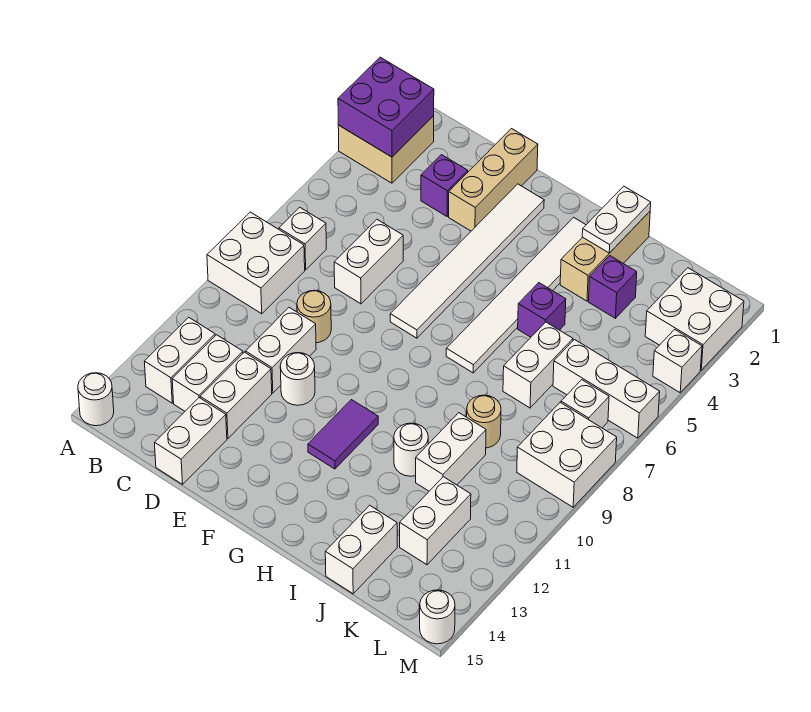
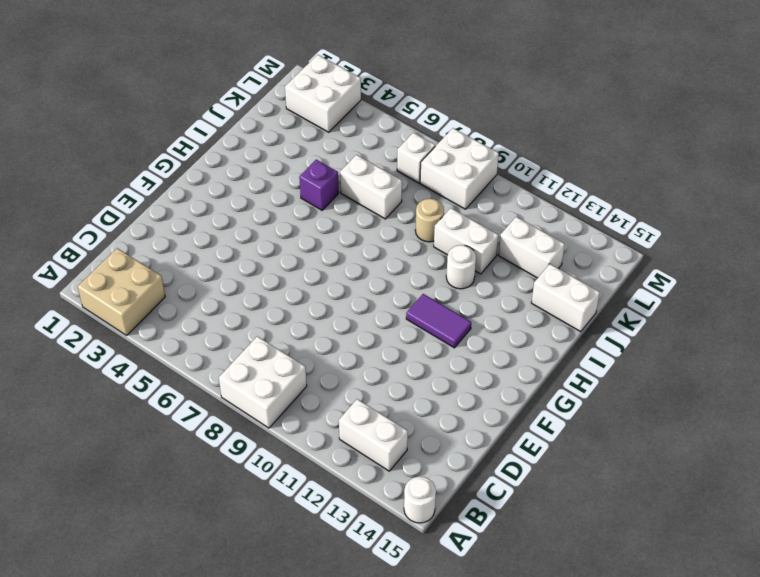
none -> white 1x1 brick [279,207,326,270]
none -> white 1x2 brick [172,335,243,411]
none -> purple 1x1 brick [421,155,468,216]
none -> white 1x2 brick [334,220,403,304]

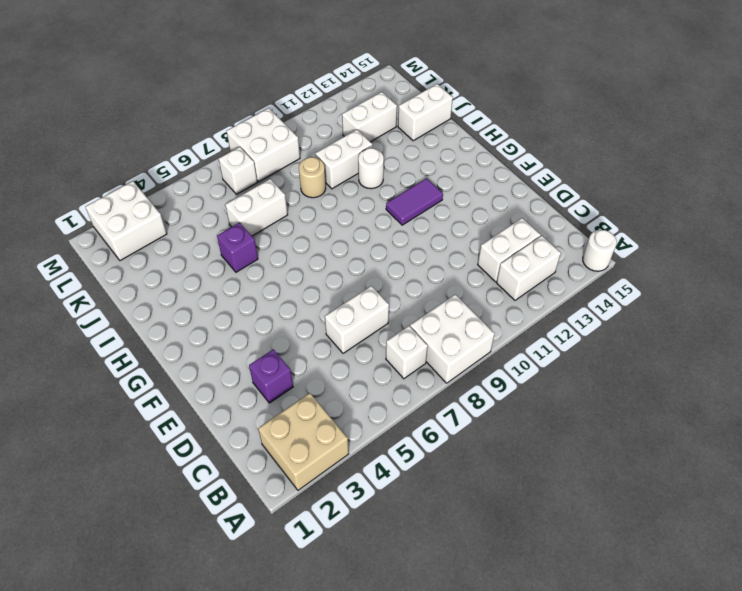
none -> tan 1x1 round brick [297,290,331,343]
none -> white 1x2 brick [245,308,316,393]
none -> white 1x2 brick [200,352,272,438]
none -> white 1x2 brick [155,398,227,484]

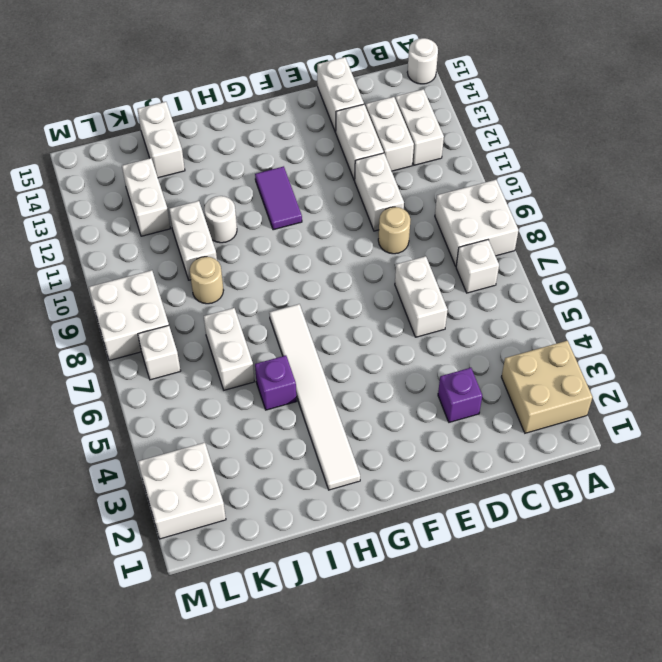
none -> tan 1x3 brick [449,129,538,231]
none -> white 1x1 round brick [280,353,315,405]
none -> white 1x6 tile [390,184,544,338]
none -> tan 1x3 brick [560,212,650,301]

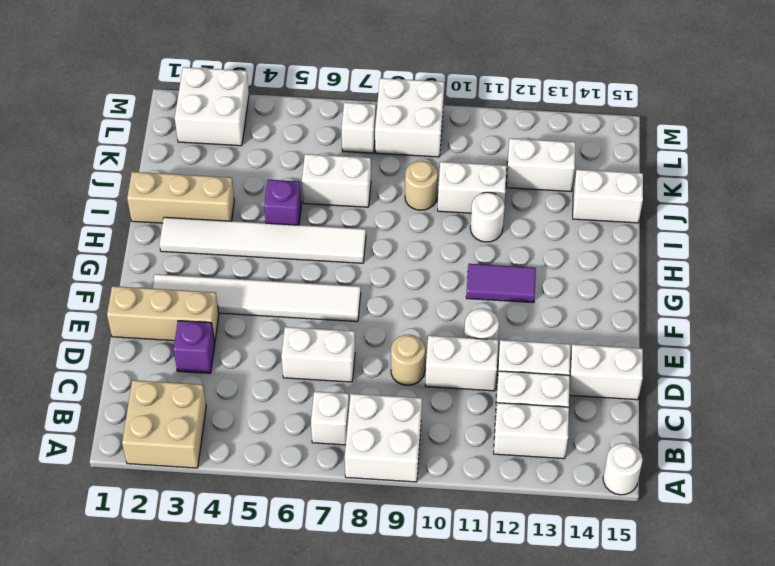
none -> purple 1x1 brick [589,256,637,318]
none -> white 1x3 brick [553,340,660,438]
none -> white 1x1 brick [653,329,702,393]
none -> white 1x1 round brick [420,590,455,644]

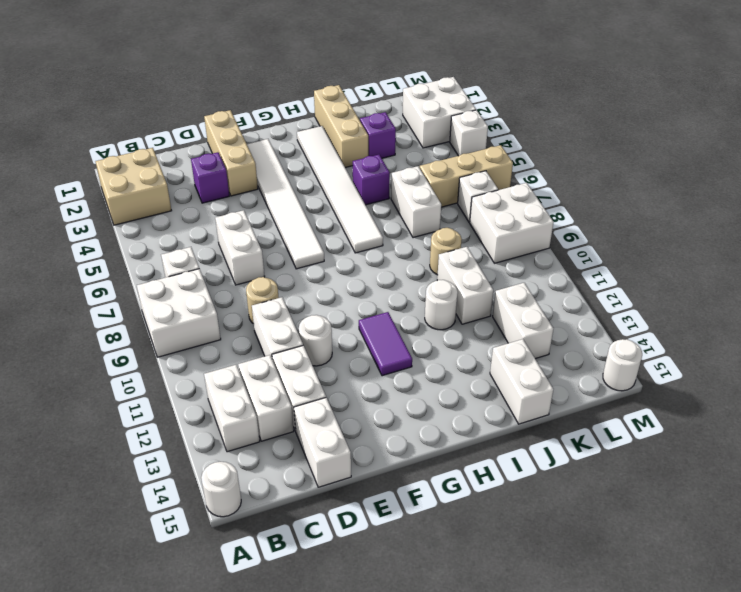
tan 1x3 brick [420,145,513,207] -> white 1x3 brick [553,340,660,438]
none -> purple 2x2 brick [338,57,434,157]
none -> white 1x2 plate [582,186,651,253]

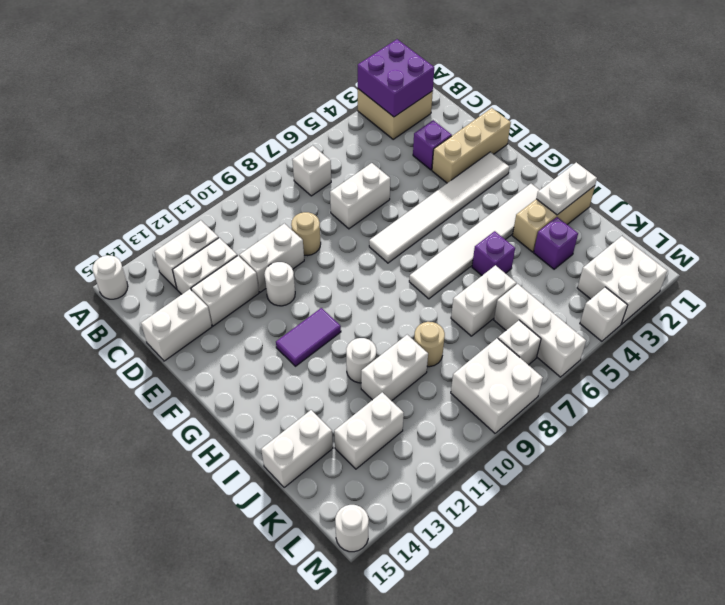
none -> white 2x2 brick [207,212,305,314]

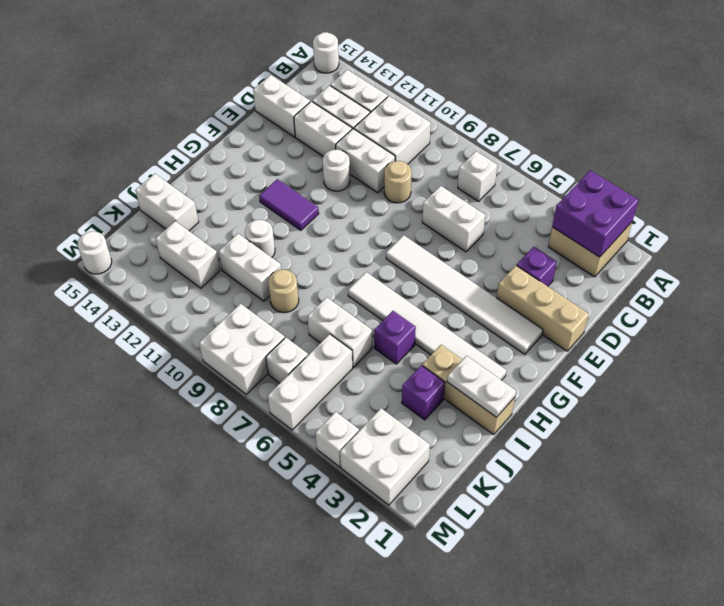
white 2x2 brick [354,96,431,164] -> white 2x2 brick moved to [207,212,305,314]

